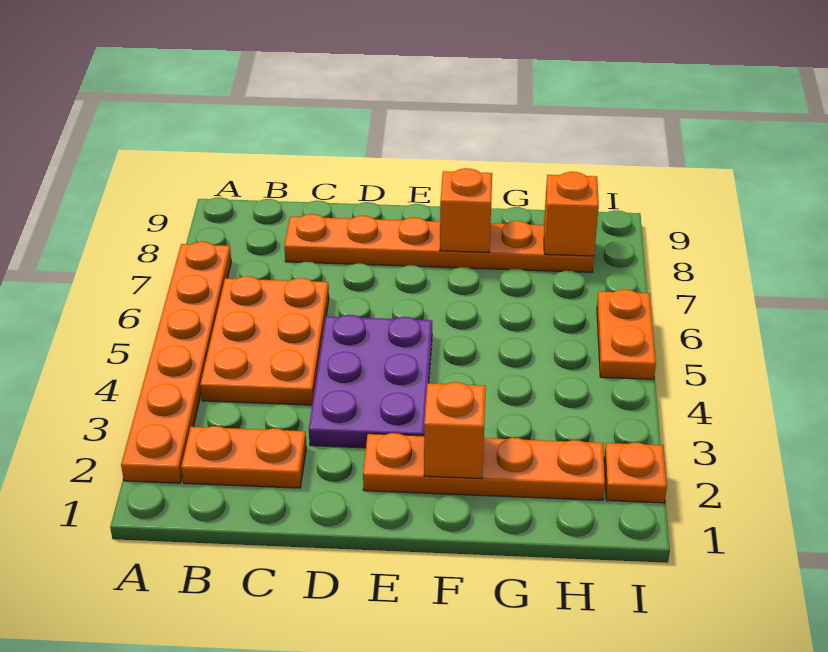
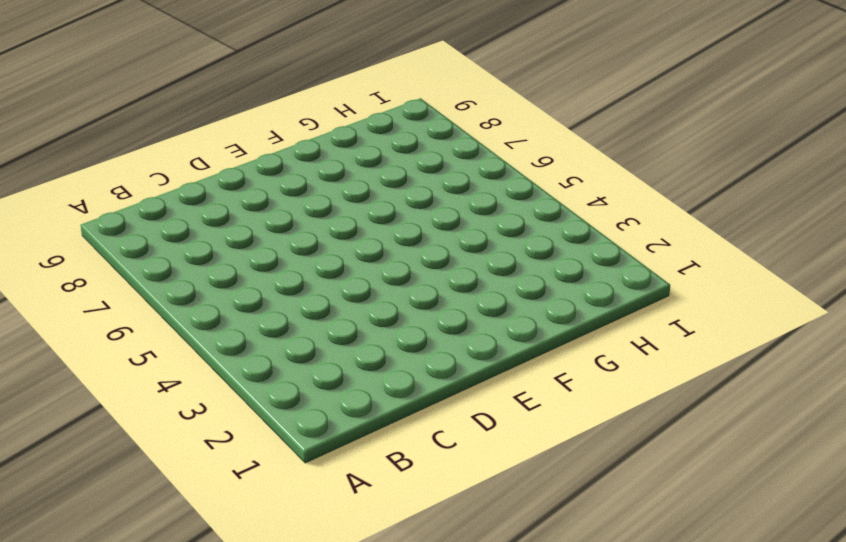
none -> orange 1x6 plate [121,242,231,483]
none -> orange 1x2 plate [181,426,306,488]

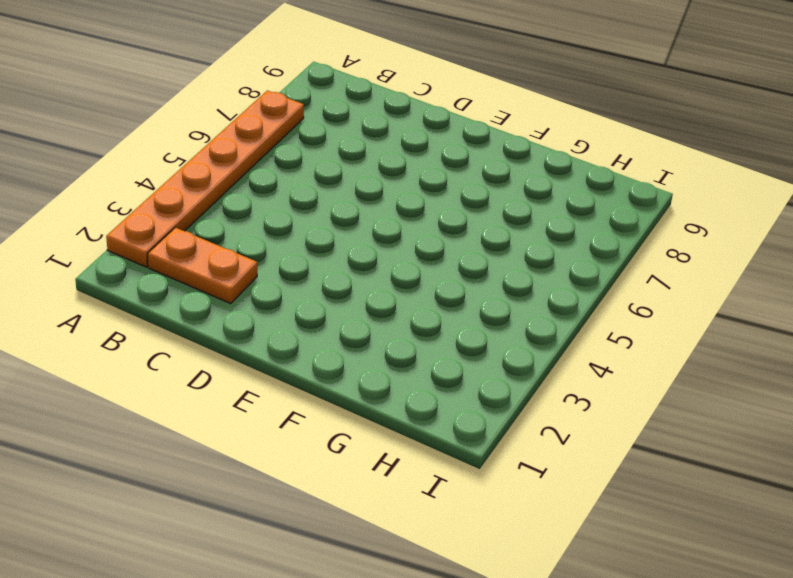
none -> orange 2x3 plate [200,276,329,405]
none -> orange 1x6 plate [284,214,594,272]

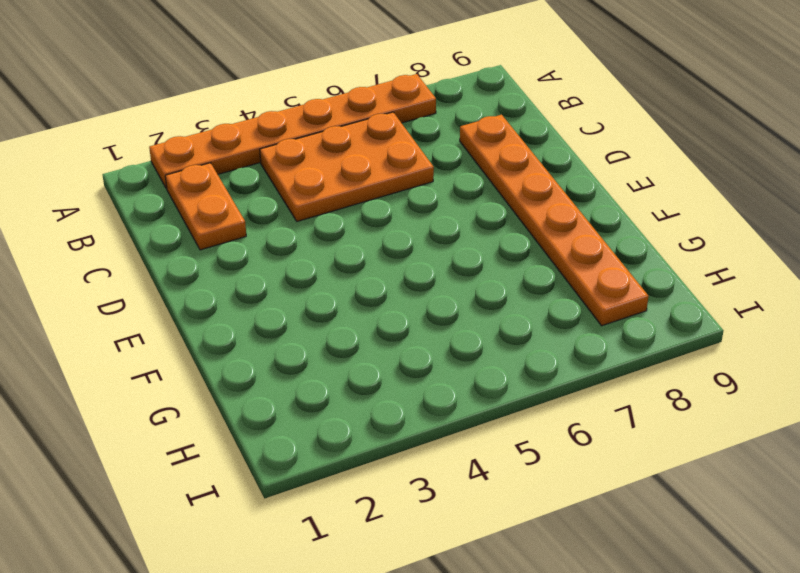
none -> purple 2x3 plate [309,315,432,448]
none -> orange 1x4 plate [363,433,605,500]

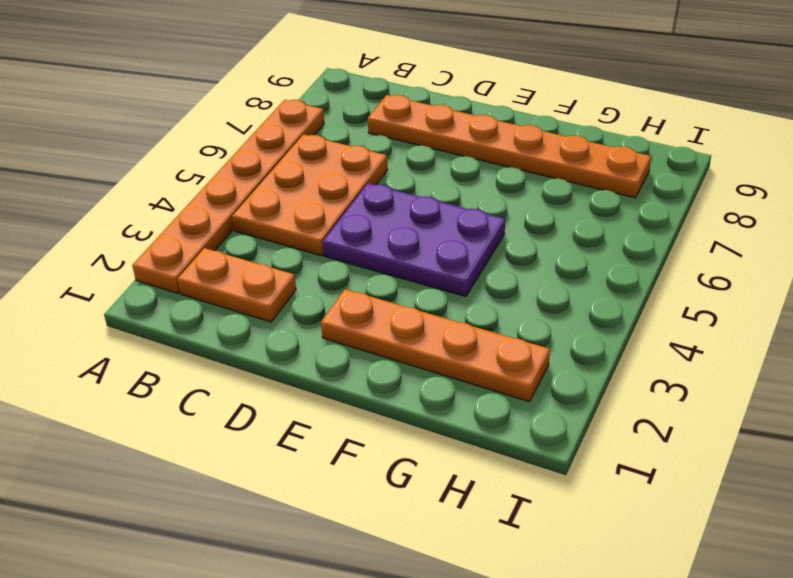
purple 2x3 plate [323,183,505,297] -> purple 2x3 plate turned to [309,315,432,448]
none -> orange 1x1 plate [604,442,667,503]
none -> orange 1x2 plate [597,290,656,379]

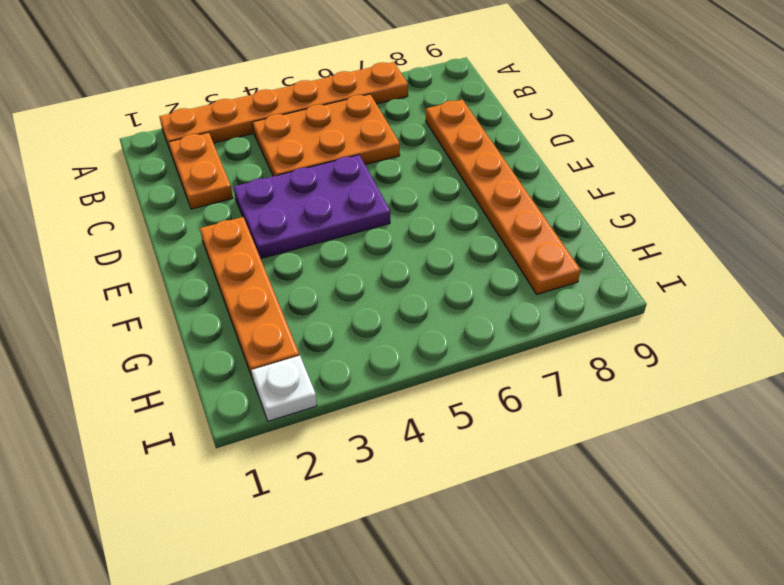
white 1x1 plate [251,355,317,421] -> orange 1x1 plate [604,442,667,503]
none -> orange 1x2 plate [597,290,656,379]
none -> orange 1x1 brick [424,382,486,479]

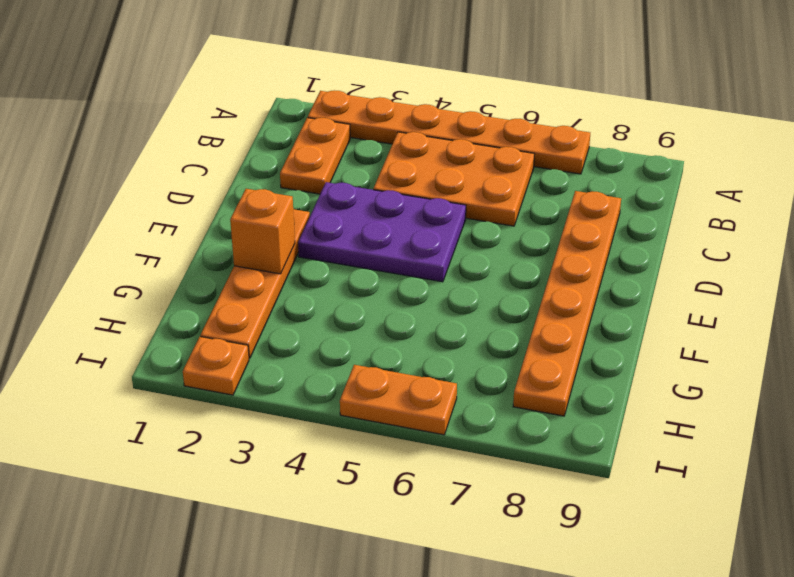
none -> orange 1x1 brick [440,168,492,253]
none -> orange 1x1 brick [544,172,599,256]

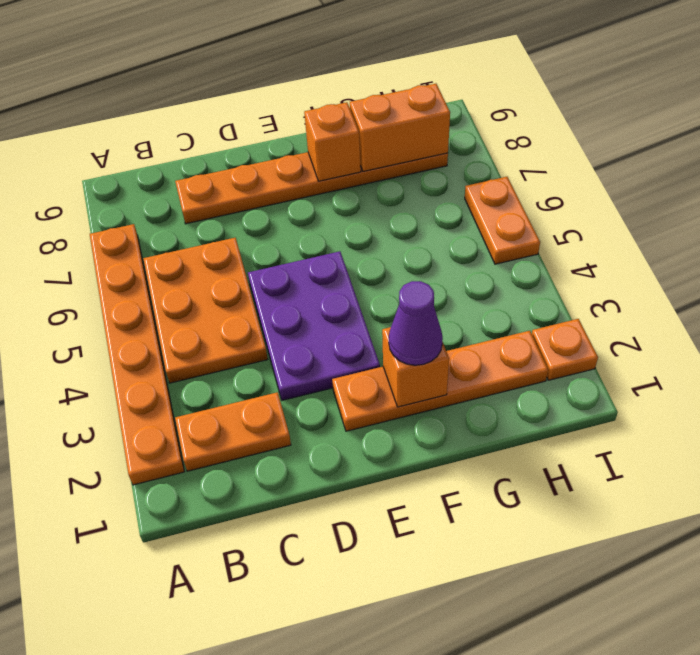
purple 1x1 cone [389,281,443,365] -> none
orange 1x2 brick [350,84,450,171] -> orange 1x1 brick [544,172,599,256]

